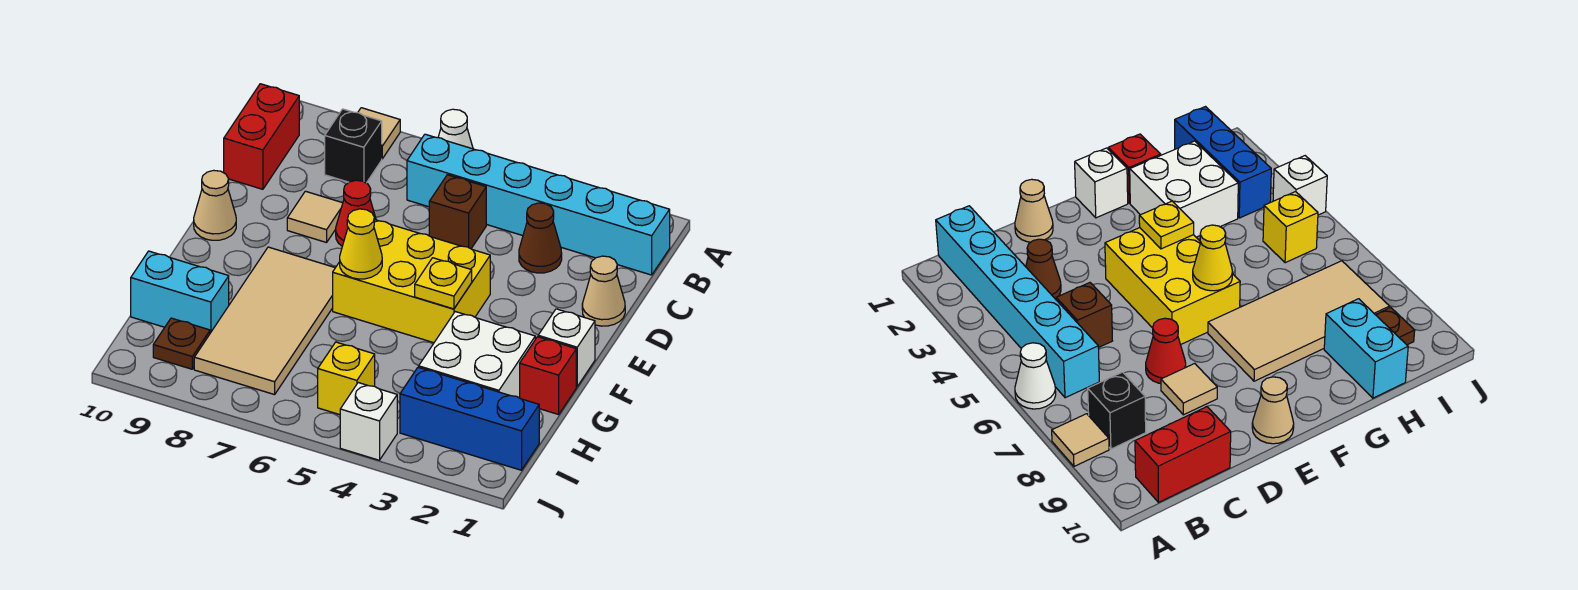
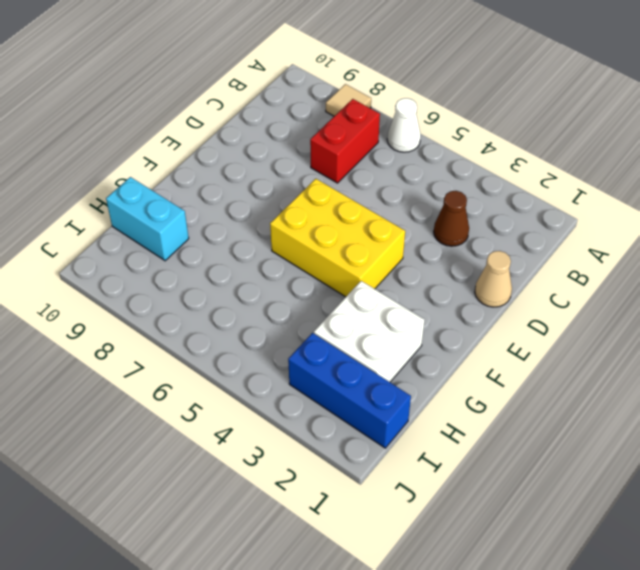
red 1x2 brick [310,99,380,183] -> red 1x2 brick moved to [224,84,299,189]
none -> cyan 1x6 brick [407,134,670,275]
none -> black 1x1 brick [325,109,382,183]
none -> brown 1x1 brick [429,175,486,249]

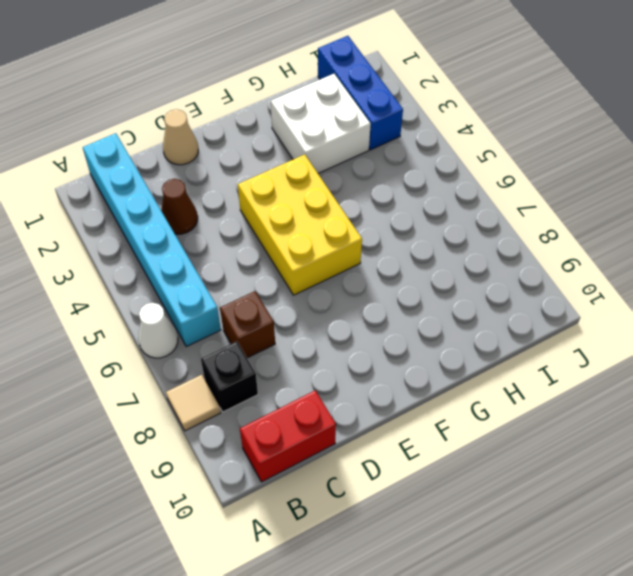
brown 1x1 brick [220,291,275,358] -> brown 1x1 brick moved to [429,175,486,249]
none -> red 1x1 cone [336,180,376,246]
none -> tan 1x1 tile [287,191,343,243]
none -> tan 1x1 cone [194,170,236,240]

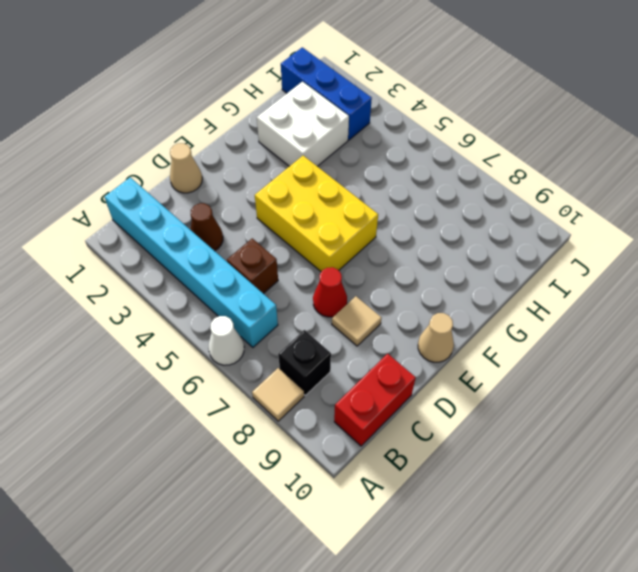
none -> white 1x1 brick [538,309,595,386]
none -> tan 2x4 tile [194,247,335,395]
none -> red 1x1 brick [520,337,576,414]

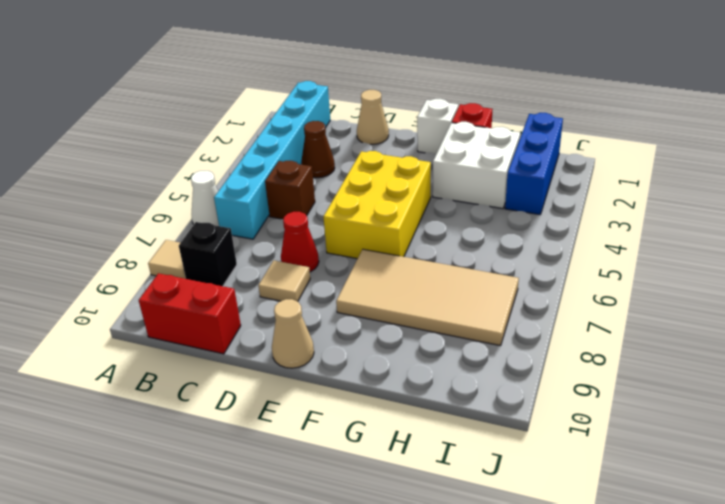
none -> cyan 1x2 brick [131,251,229,333]
none -> yellow 1x1 brick [318,342,375,415]
none -> brown 1x1 plate [153,318,210,369]

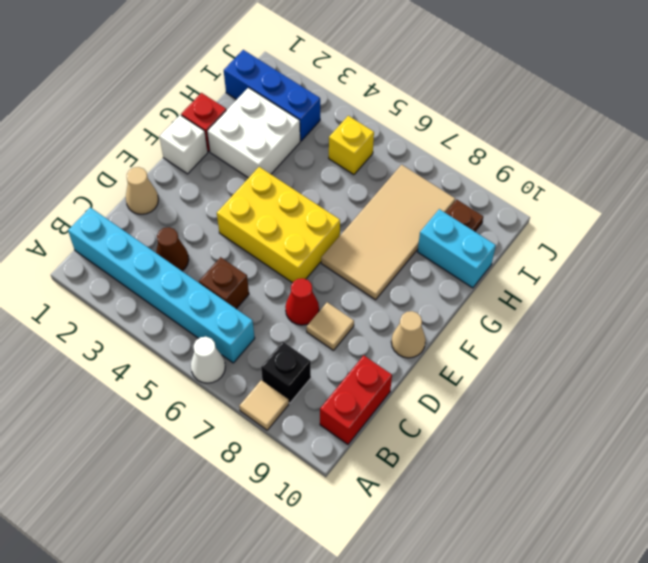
none -> white 1x1 brick [340,383,397,460]
none -> yellow 1x1 plate [415,258,472,309]
none -> yellow 1x1 cone [340,209,382,279]

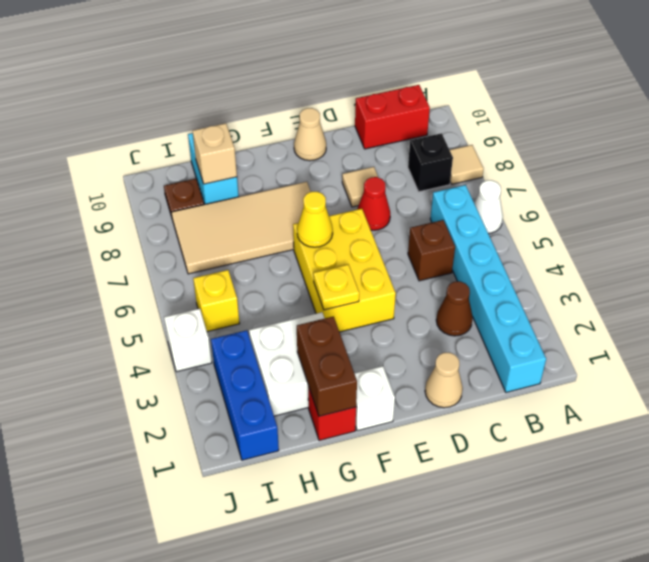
brown 1x2 brick [297,316,357,416] -> none
tan 1x1 brick [193,123,237,184] -> none

